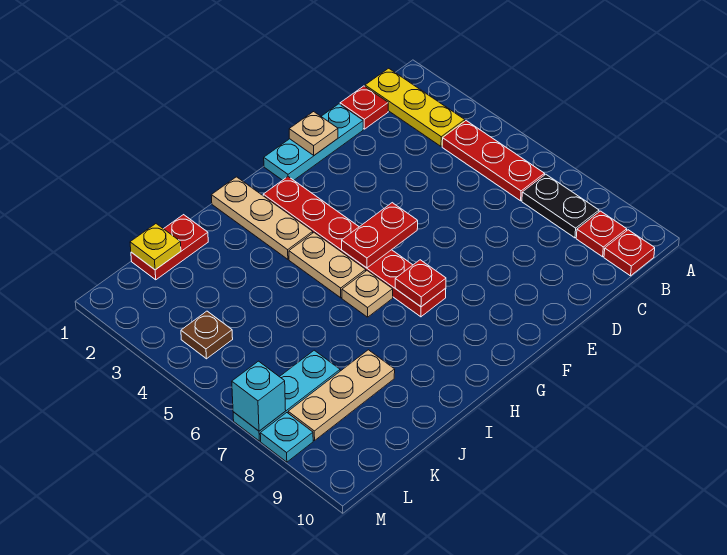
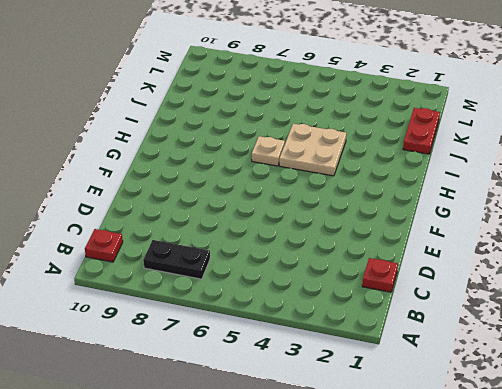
tan 2x2 plate [279,124,346,176] -> tan 1x2 plate [289,233,366,298]
none -> yellow 1x3 plate [365,68,465,146]
none -> red 1x3 plate [442,121,544,201]
none -> red 1x1 plate [576,211,627,257]

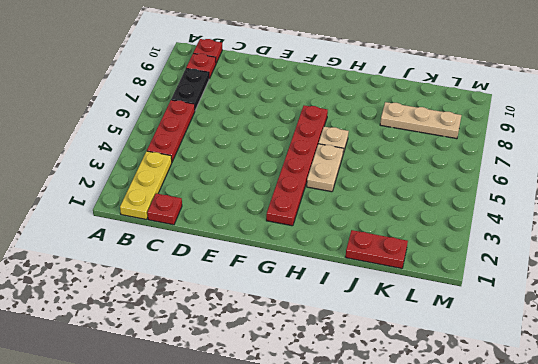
none -> cyan 1x3 plate [264,104,363,180]
none -> tan 1x3 plate [211,177,313,259]
none -> cyan 1x3 plate [233,350,340,441]

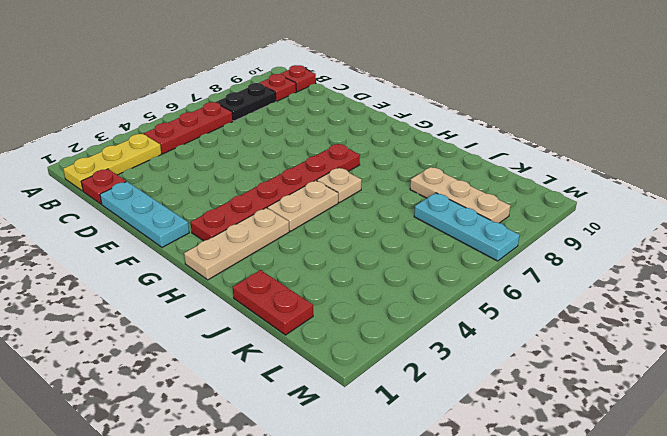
none -> brown 1x1 plate [181,311,233,359]
none -> cyan 1x1 plate [260,413,313,462]
none -> tan 1x1 plate [289,112,338,155]

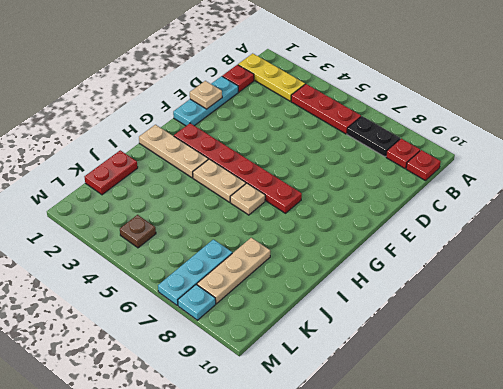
none -> red 1x2 plate [342,203,418,268]
none -> red 1x1 plate [395,260,446,307]
none -> yellow 1x1 plate [130,224,181,270]

